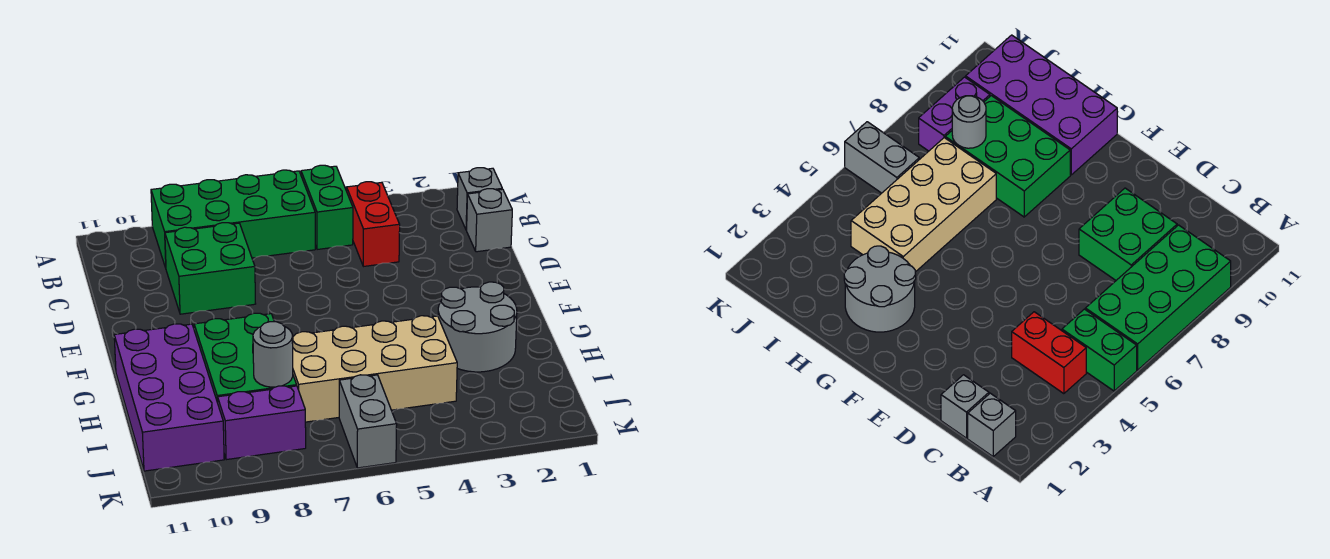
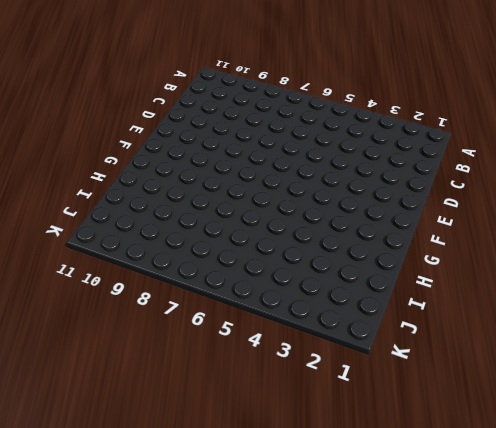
none -> green 1x2 brick [301,165,353,250]
none -> green 2x4 brick [151,170,315,268]
none -> grey 1x1 brick [457,168,502,230]

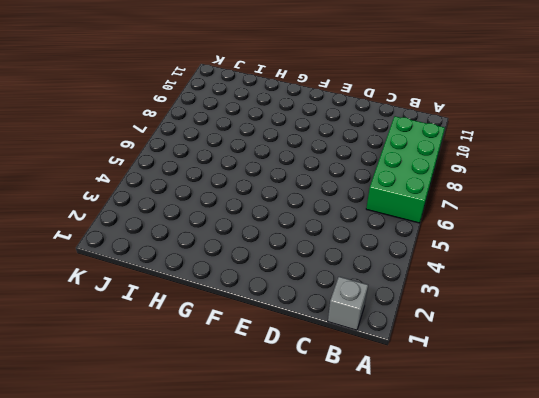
none -> green 1x2 brick [301,165,353,250]
none -> red 1x2 brick [347,182,400,267]
none -> grey 1x1 brick [467,189,512,252]

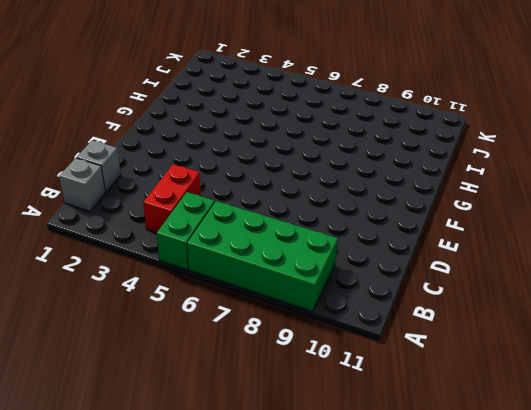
none -> green 2x2 brick [165,223,256,314]
none -> grey 2x2 round brick [438,282,517,372]
none -> green 2x3 brick [194,313,297,403]

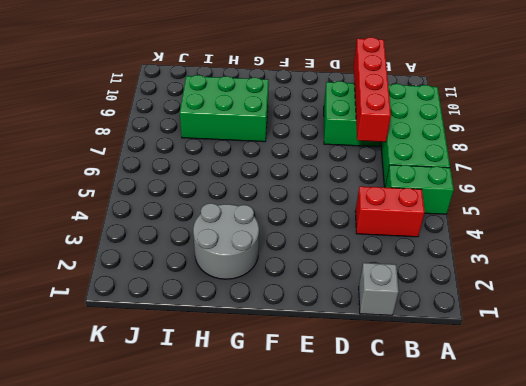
red 1x4 brick [354,37,391,142] -> none
none -> grey 1x1 brick [457,168,502,230]
none -> purple 2x4 brick [114,324,224,471]
none -> tan 2x4 brick [292,316,457,422]

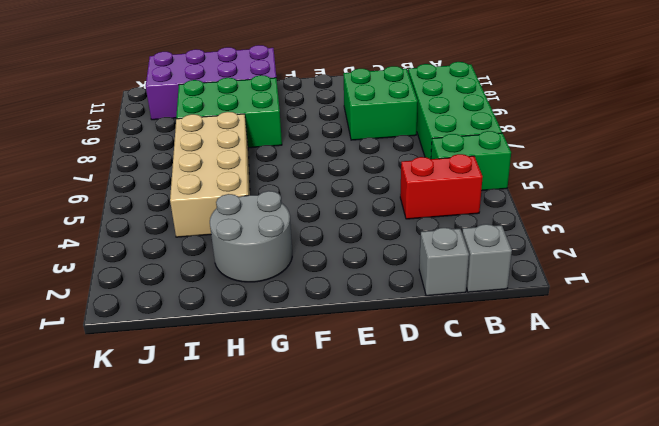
none -> grey 1x2 brick [339,375,397,468]
none -> purple 1x2 brick [218,386,306,460]
none -> grey 1x1 round brick [253,322,293,387]

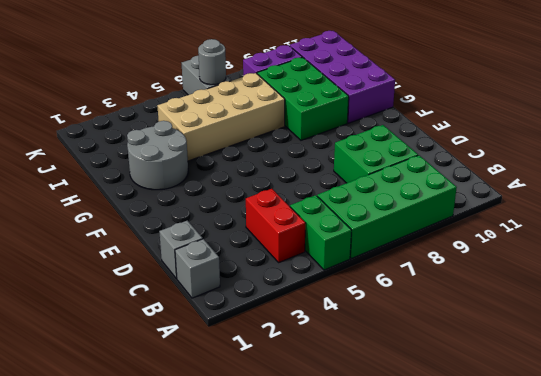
grey 1x1 round brick [198,39,226,85] -> grey 1x1 round brick moved to [253,322,293,387]

